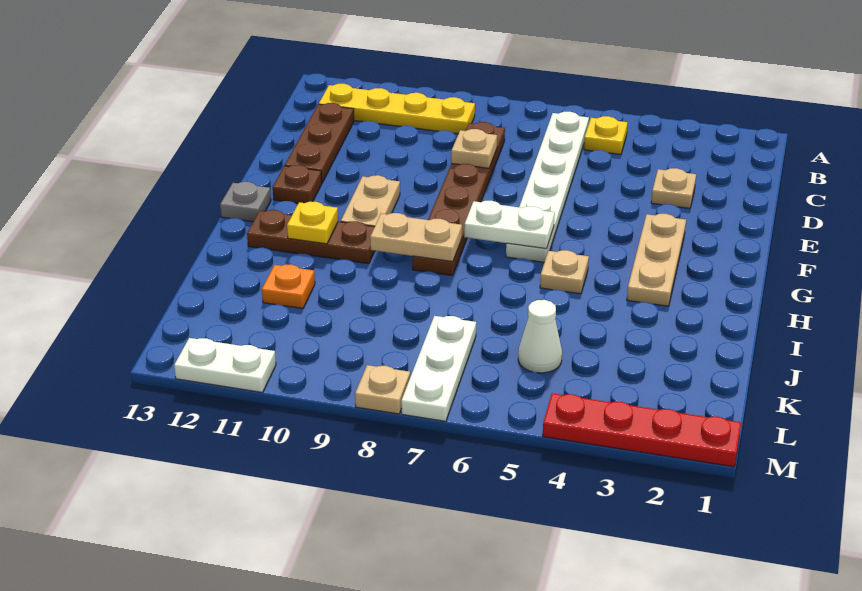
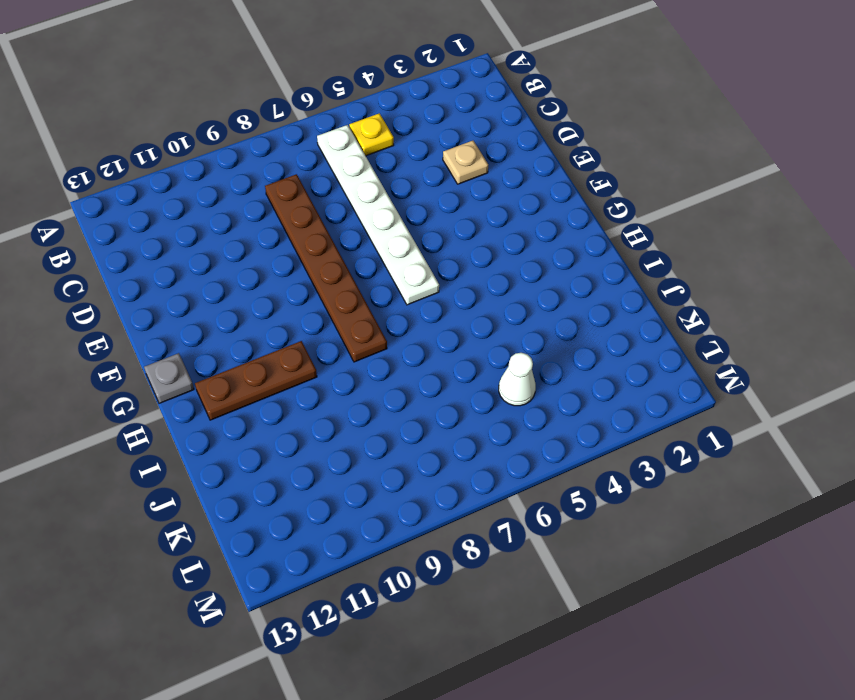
none -> yellow 1x4 plate [319,84,475,134]
none -> brown 1x3 plate [285,103,354,182]
none -> tan 1x3 plate [627,214,686,306]

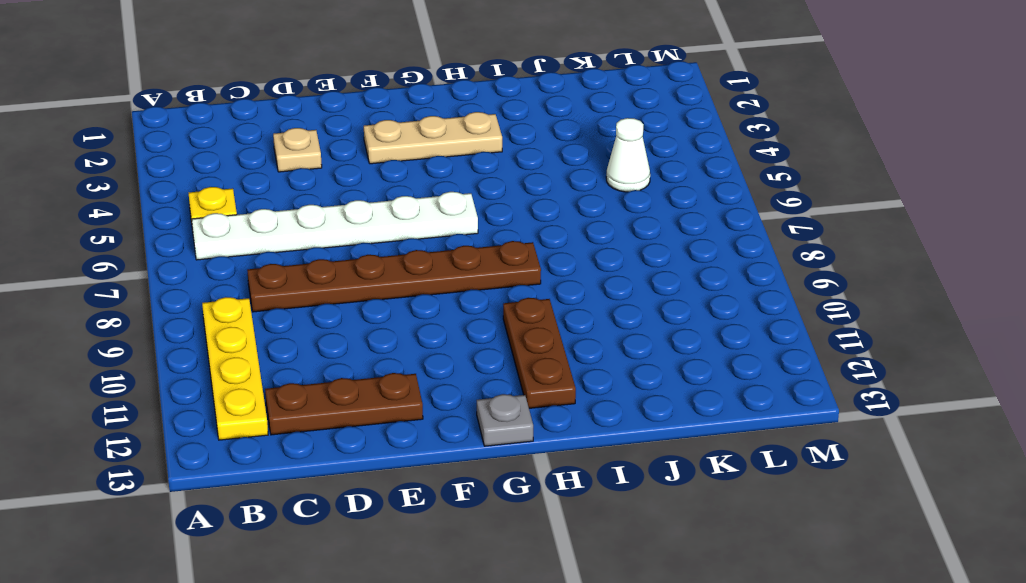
none -> tan 1x2 plate [341,175,400,227]
none -> brown 1x1 plate [273,165,322,203]
none -> tan 1x1 plate [540,250,589,294]

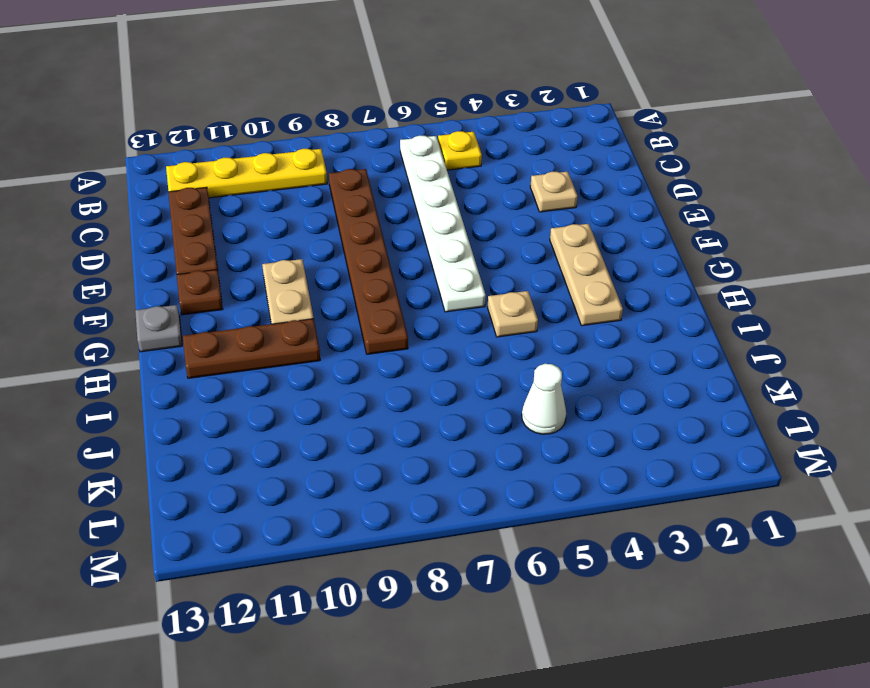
none -> orange 1x1 plate [262,264,315,309]
none -> white 1x3 plate [401,316,476,421]
none -> red 1x4 plate [543,393,741,467]

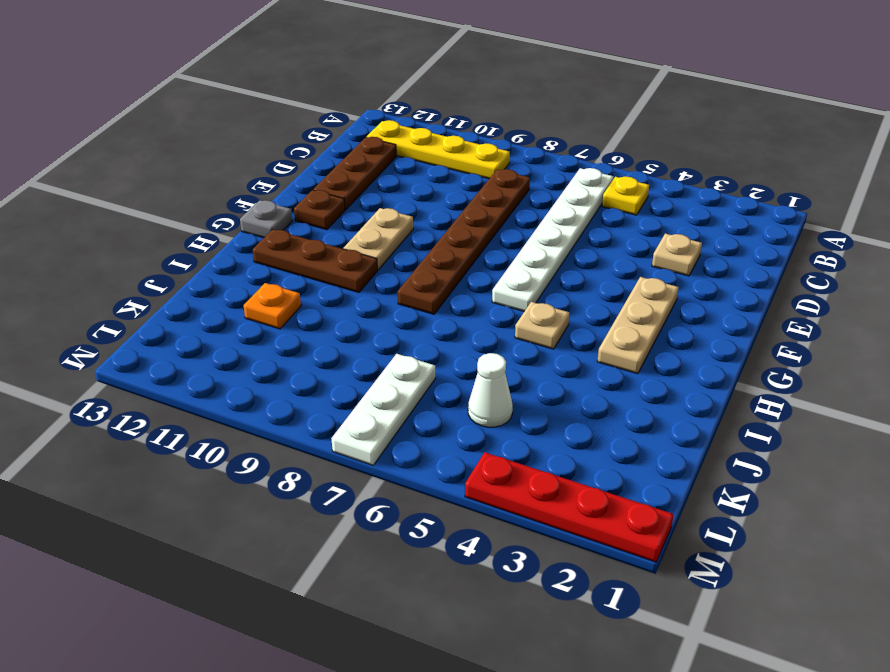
none -> tan 1x1 plate [355,365,410,414]
none -> white 1x2 plate [174,338,276,392]
none -> tan 1x1 plate [451,129,497,168]

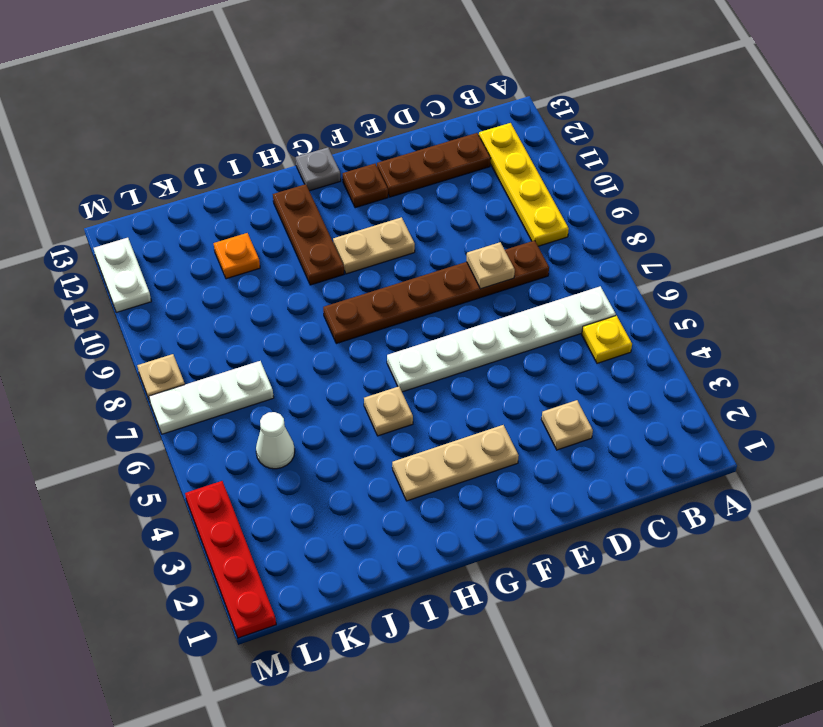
none -> white 1x2 plate [464,201,555,249]
none -> tan 1x2 plate [370,213,462,262]
none -> yellow 1x1 plate [287,202,338,244]

